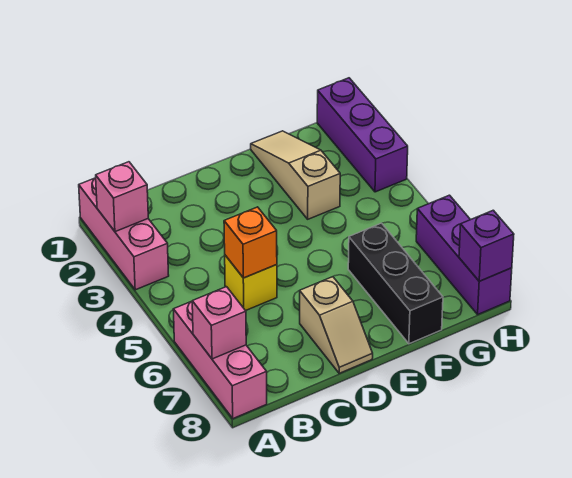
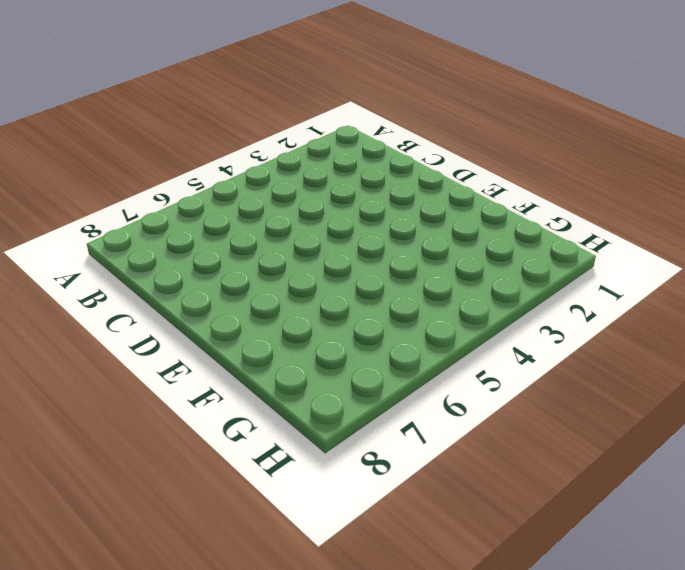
none -> pink 1x3 brick [79,178,169,290]
none -> pink 1x3 brick [173,301,267,419]
none -> yellow 1x1 brick [225,255,277,311]

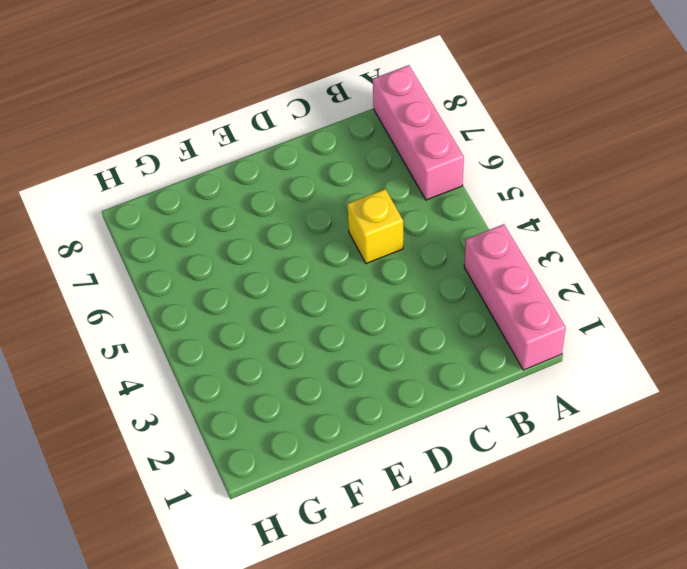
none -> tan 1x2 slope [300,277,373,373]
none -> tan 1x3 slope [251,131,340,219]
none -> black 1x3 brick [348,223,443,344]

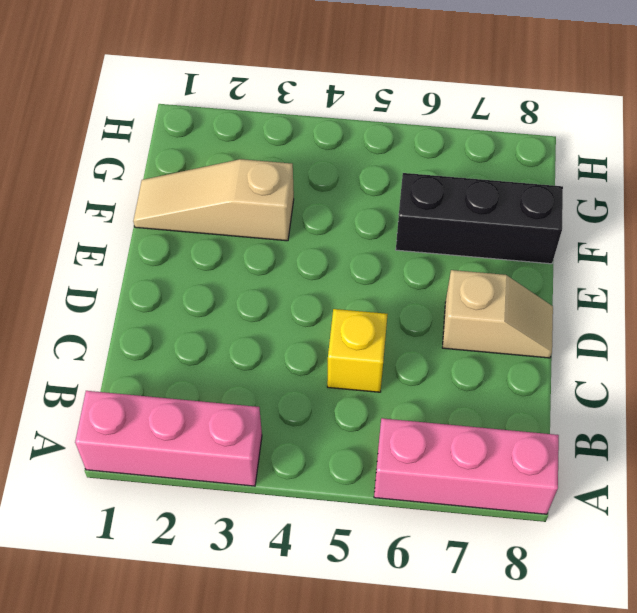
none -> purple 1x3 brick [317,78,408,192]
none -> purple 1x3 brick [416,195,512,314]
none -> pink 1x1 brick [96,162,148,232]

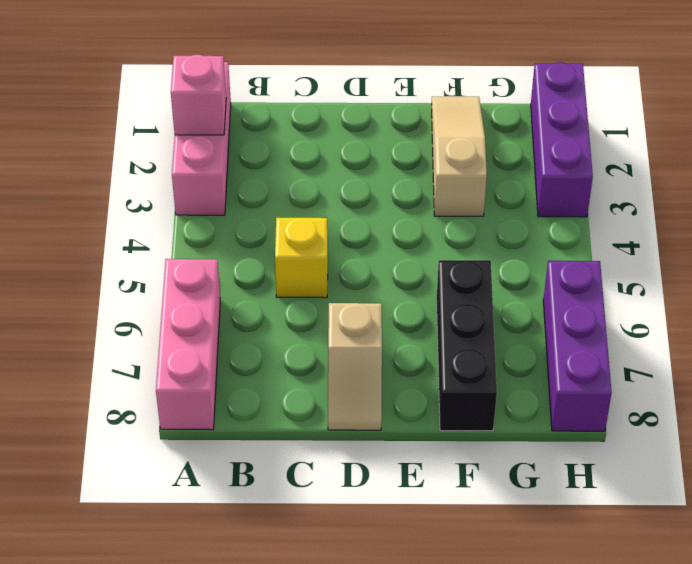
none -> pink 1x1 brick [192,287,246,359]
none -> orange 1x1 brick [224,207,277,278]
none -> purple 1x1 brick [459,210,514,281]

